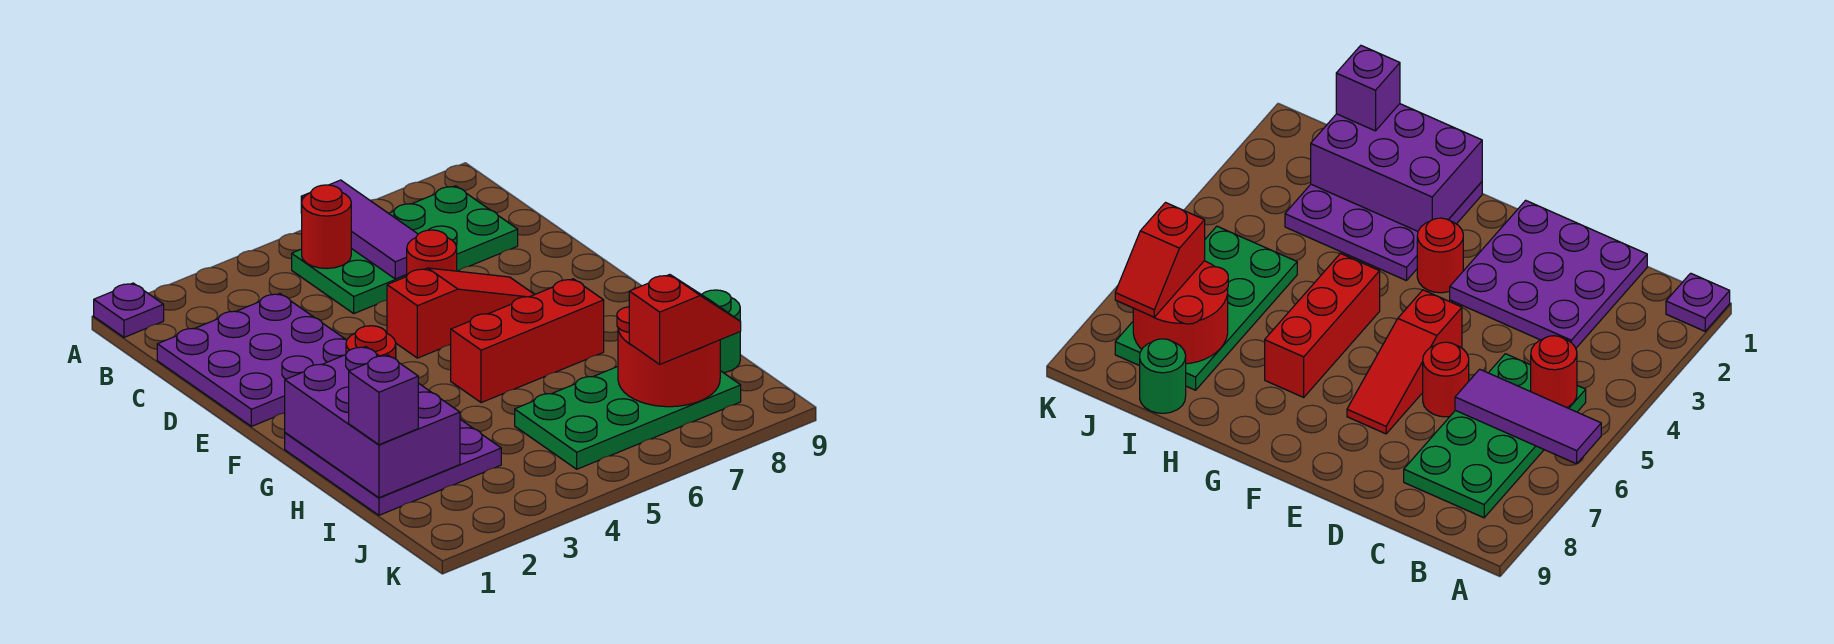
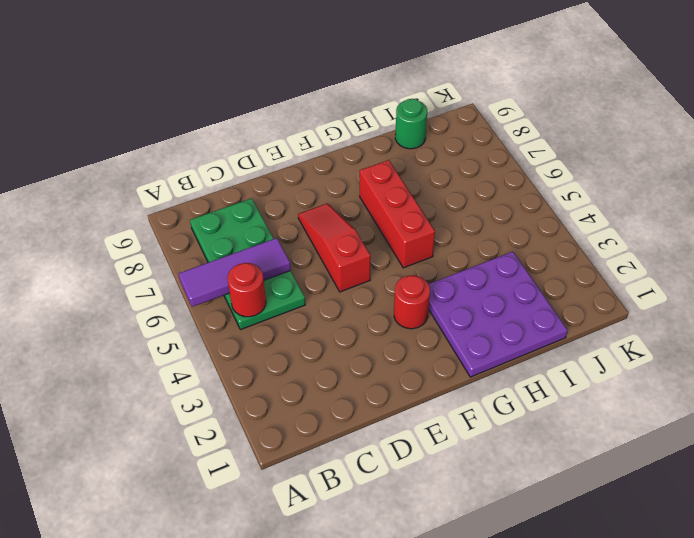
none -> purple 1x1 plate [94,283,164,337]
none -> purple 3x3 plate [157,294,347,426]
none -> red 1x1 round brick [407,230,457,275]

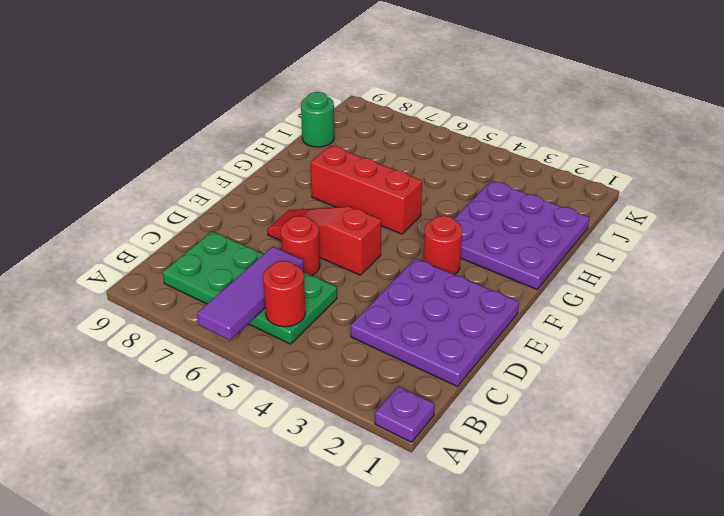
none -> green 2x4 plate [515,367,741,469]
none -> purple 2x3 brick [285,347,460,498]
none -> red 2x2 round brick [617,307,720,407]

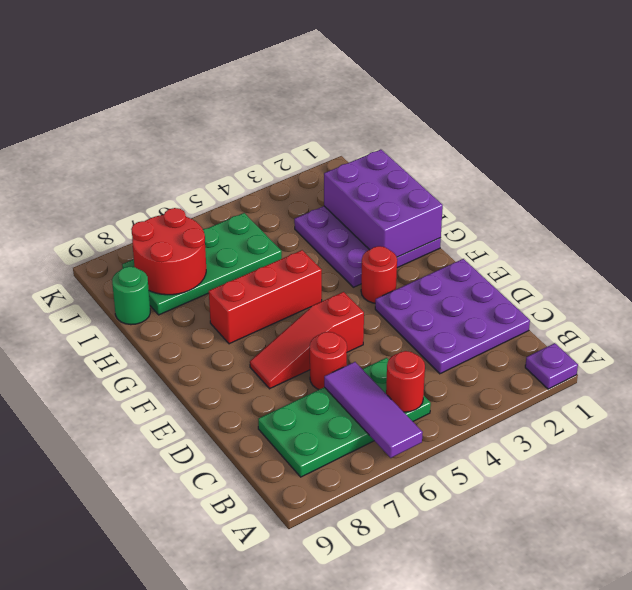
none -> purple 1x1 brick [349,355,418,445]
none -> red 1x2 slope [629,275,741,364]

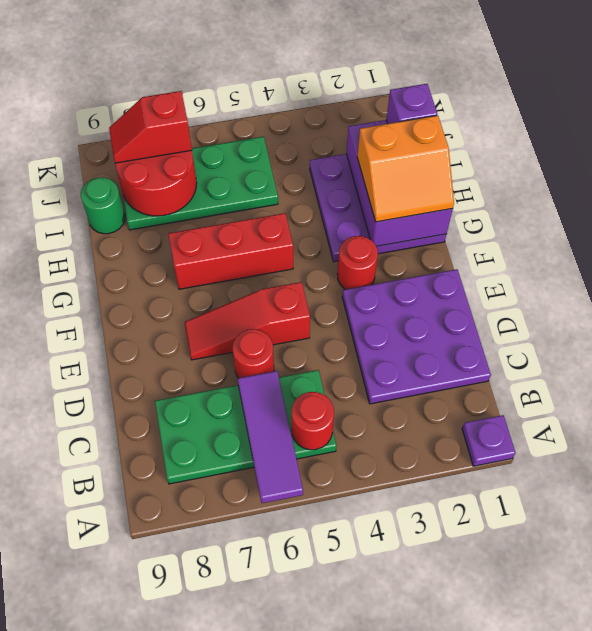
orange 2x2 slope [357,115,454,222] -> none

